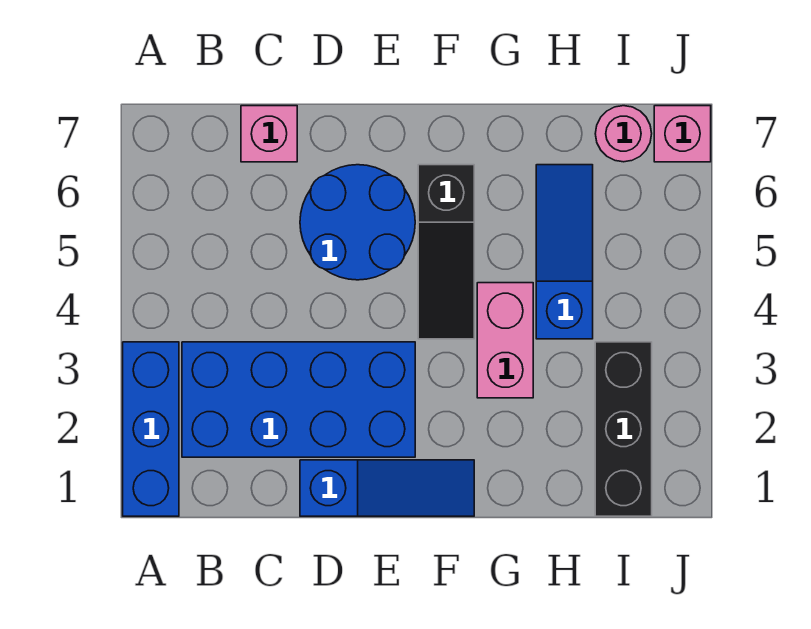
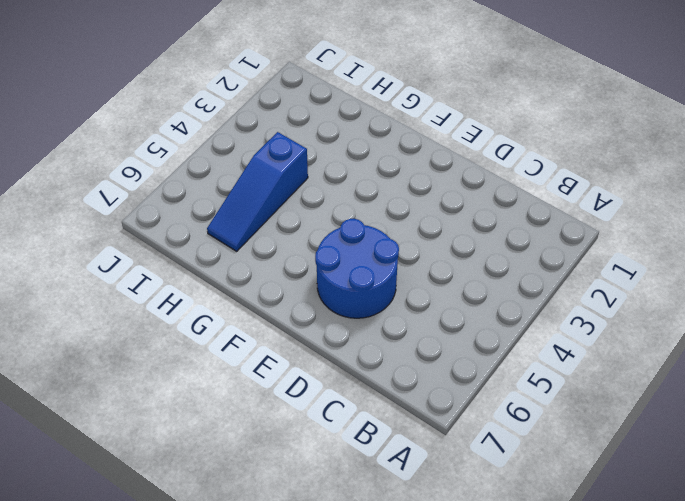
none -> blue 1x3 brick [123,342,179,516]
none -> blue 2x4 brick [182,342,415,457]

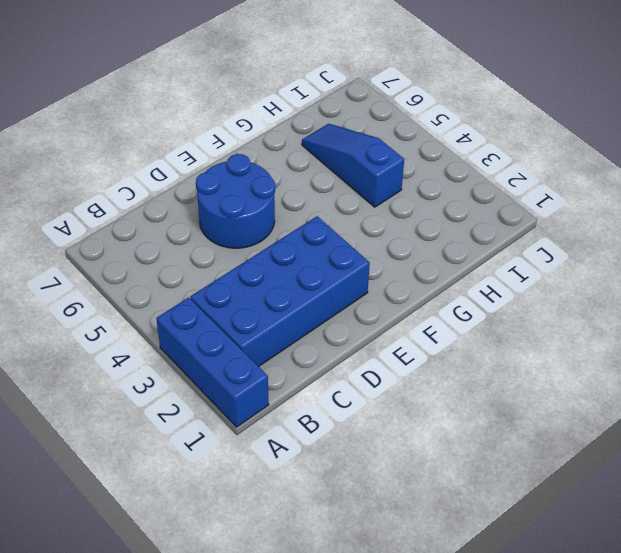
none -> pink 1x1 brick [241,106,297,162]
none -> blue 1x3 slope [300,460,474,516]

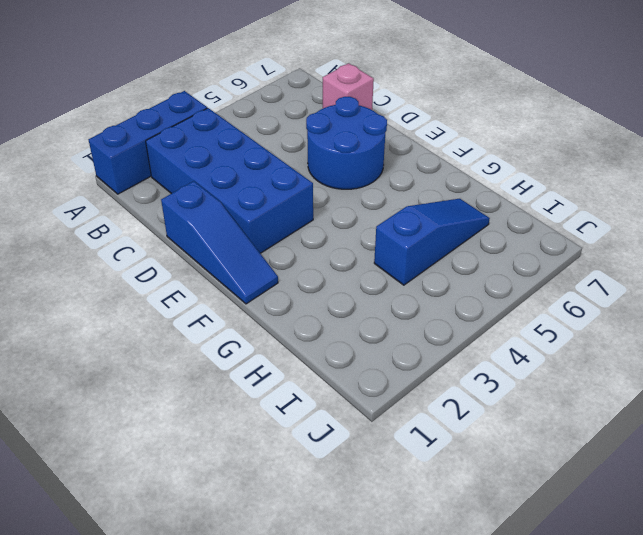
none -> black 1x3 slope [418,165,474,339]
none -> pink 1x2 brick [477,283,533,398]

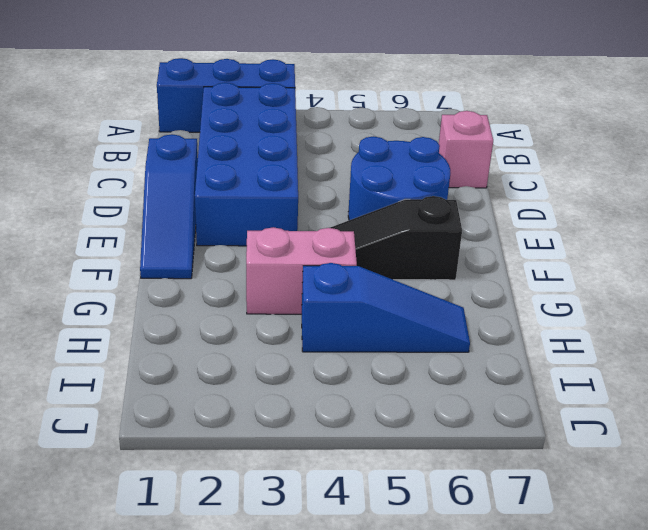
none -> black 1x3 brick [595,342,652,516]
none -> pink 1x1 round brick [595,106,652,162]

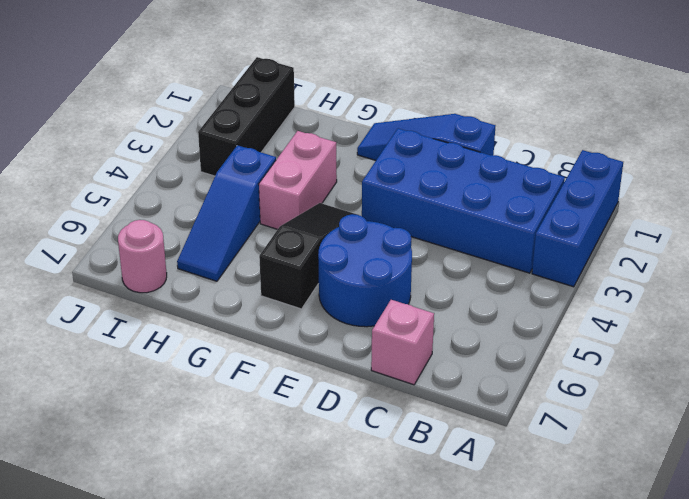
none -> pink 1x1 brick [654,106,711,162]

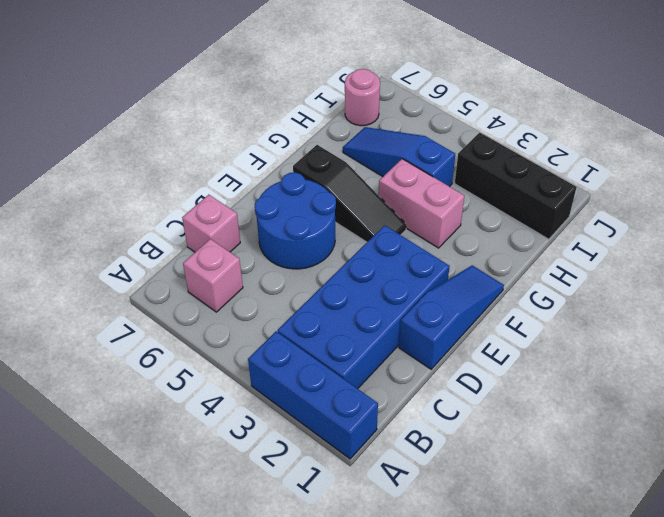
pink 1x1 brick [183,239,243,312] -> pink 1x1 brick moved to [654,106,711,162]

